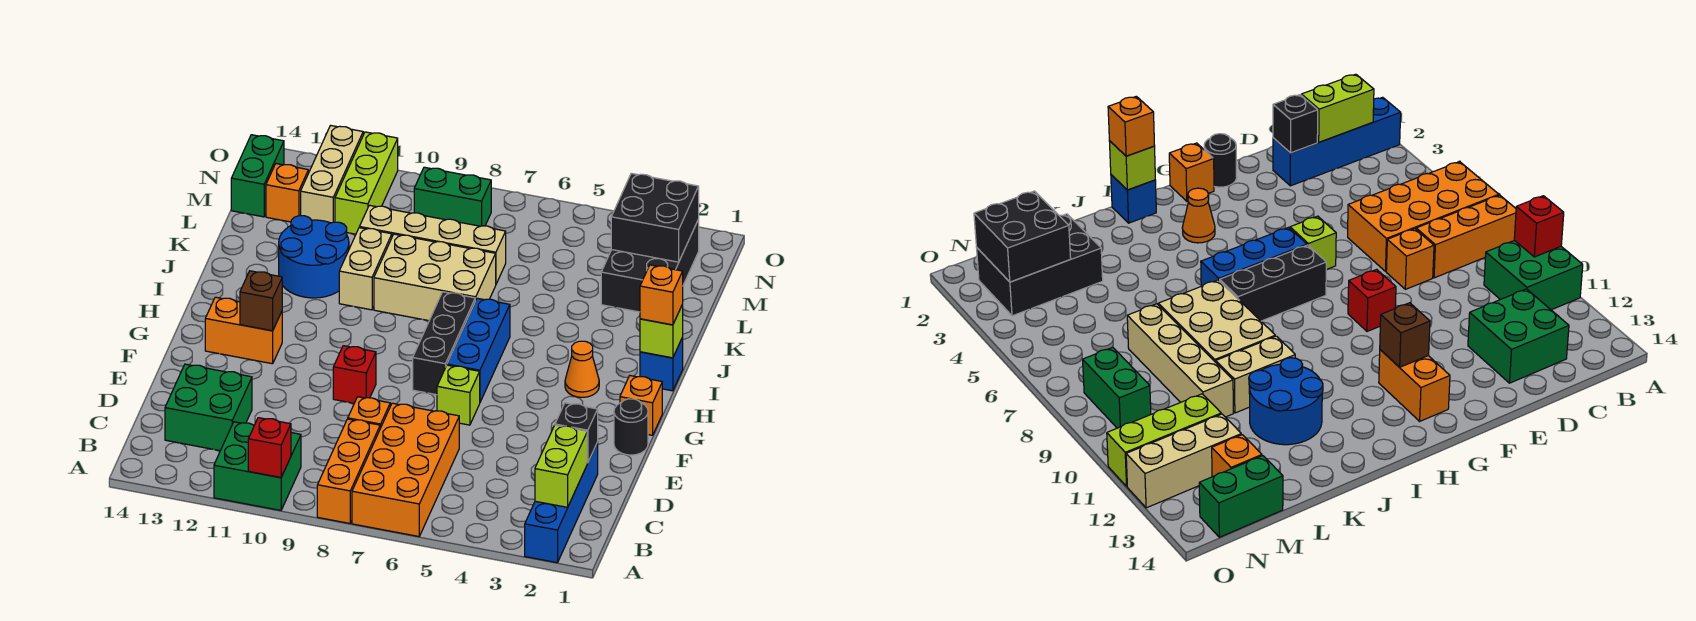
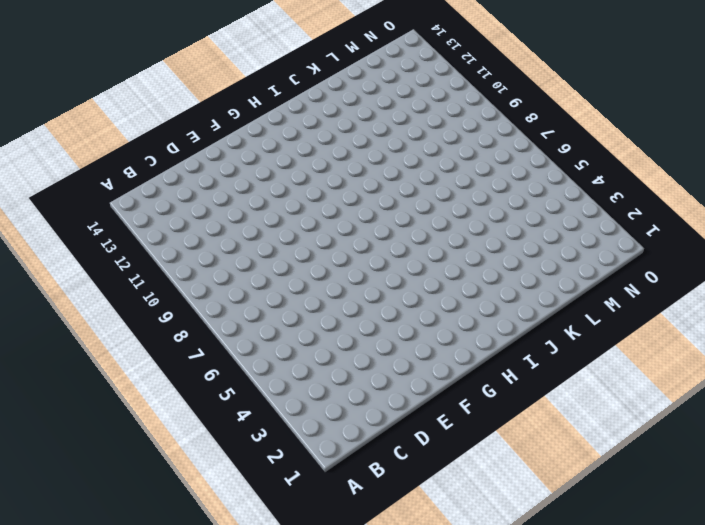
none -> blue 1x4 brick [525,442,598,563]
none -> orange 2x4 brick [352,403,459,536]
none -> orange 1x3 brick [317,419,380,523]
none -> green 2x2 brick [214,422,301,510]

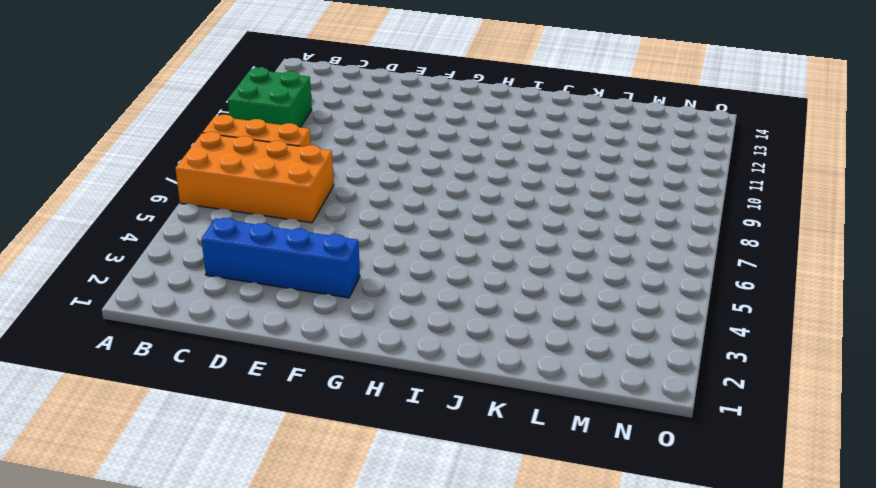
blue 1x4 brick [202,218,360,298] -> blue 1x4 brick moved to [525,442,598,563]
none -> green 2x2 brick [165,364,252,451]
none -> orange 1x1 brick [348,397,390,428]
none -> black 1x1 round brick [614,399,648,455]
none -> lime 1x1 brick [437,365,480,425]

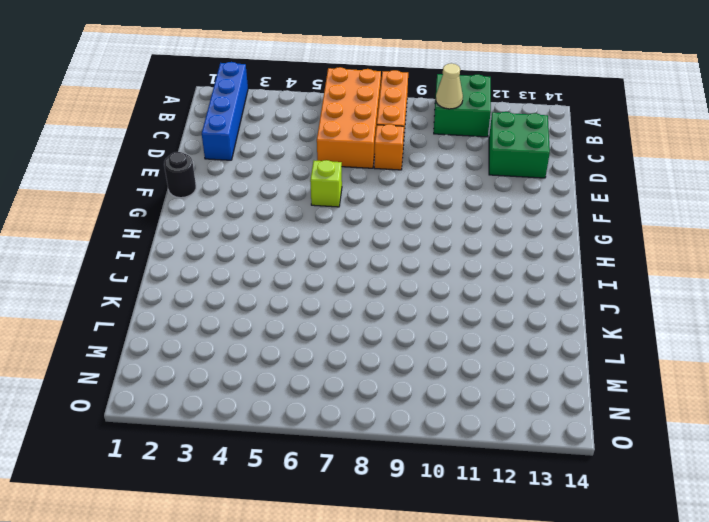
tan 1x1 cone [436,63,463,109] -> none
none -> red 1x1 brick [333,346,376,403]
none -> orange 1x1 brick [620,376,662,435]
none -> blue 1x3 brick [447,298,510,402]
none -> black 1x3 brick [413,292,475,395]

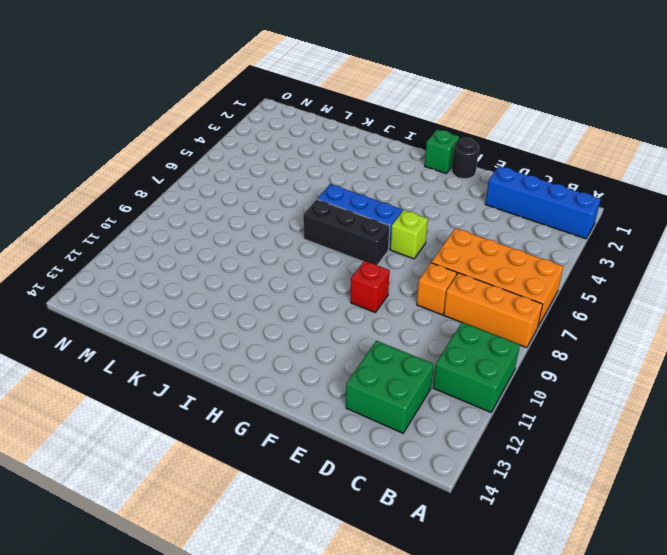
green 1x1 brick [425,130,459,174] -> orange 1x1 brick [620,376,662,435]
none -> orange 1x2 brick [205,297,282,364]
none -> orange 1x1 cone [565,341,599,397]
none -> blue 1x1 brick [640,338,683,391]
none -> tan 2x3 brick [374,234,496,321]

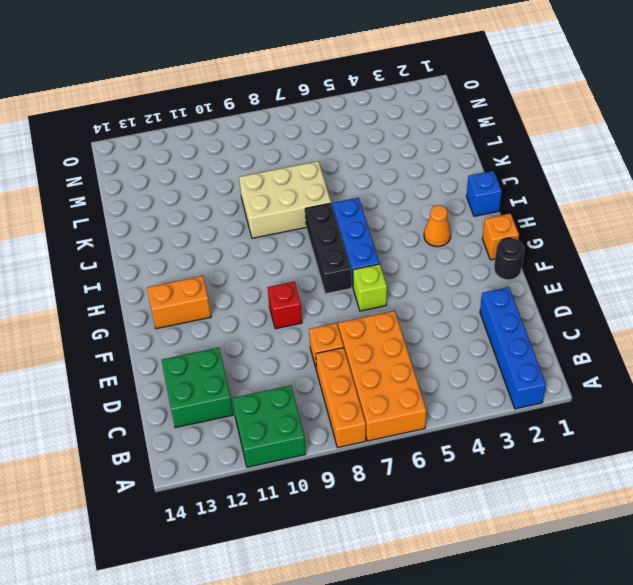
none -> tan 1x2 brick [339,228,392,310]
none -> blue 2x2 round brick [279,216,349,298]
none -> black 2x3 brick [601,219,699,312]
none -> tan 1x4 brick [359,205,506,284]

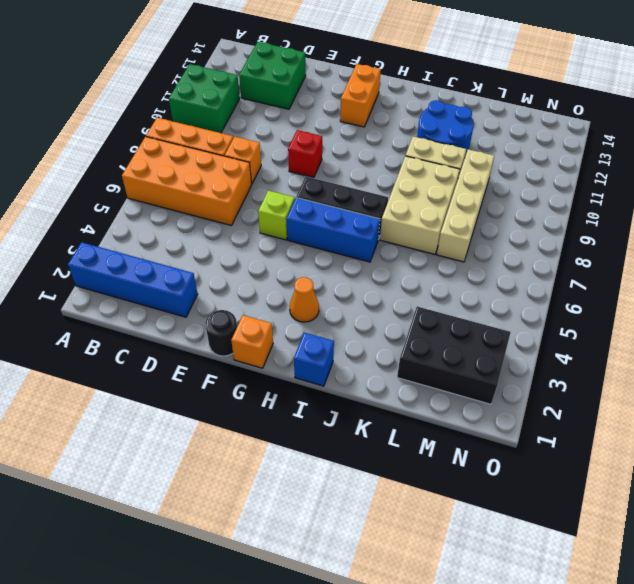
none -> lime 1x3 brick [335,132,398,234]
none -> tan 1x3 brick [301,125,363,223]
none -> orange 1x1 brick [266,164,308,222]
none -> green 1x2 brick [231,135,284,217]

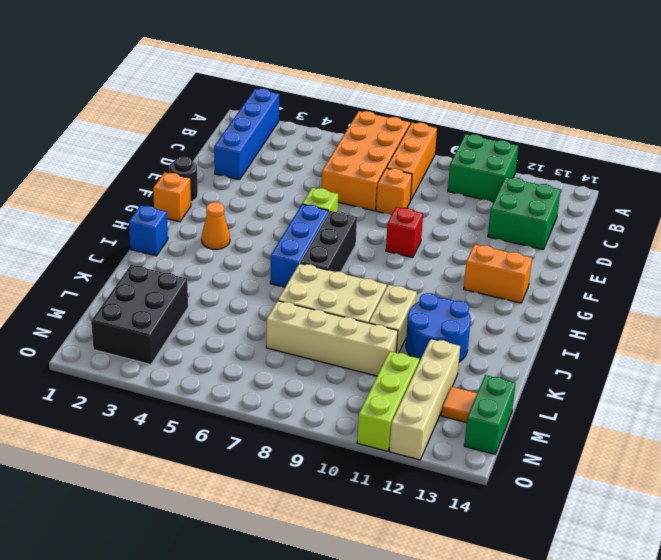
tan 1x4 brick [389,339,460,460] -> tan 1x3 brick [301,125,363,223]
orange 1x1 tile [441,387,477,423] -> orange 1x1 brick [266,164,308,222]
none -> green 1x2 brick [414,167,491,226]
none -> red 1x1 brick [248,418,291,478]
none -> lime 1x2 brick [535,425,587,507]
none -> black 1x1 brick [555,403,598,463]

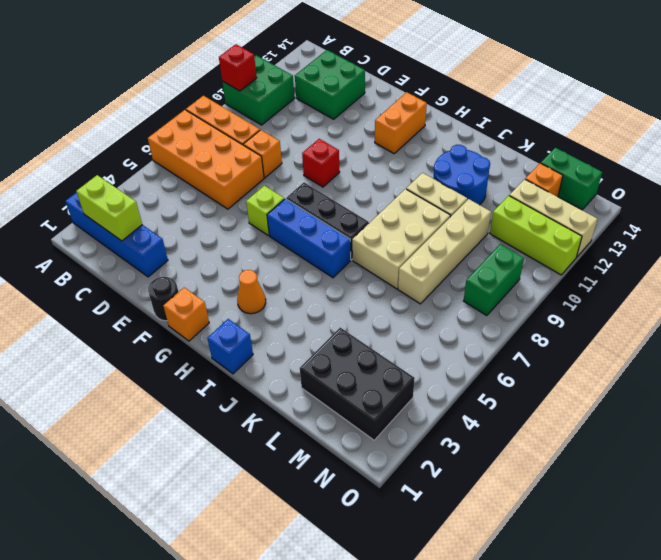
none -> black 1x1 brick [555,403,598,463]
none -> brown 1x1 brick [240,271,282,331]
none -> lime 1x1 brick [640,305,683,358]
none -> black 2x2 brick [611,173,699,262]

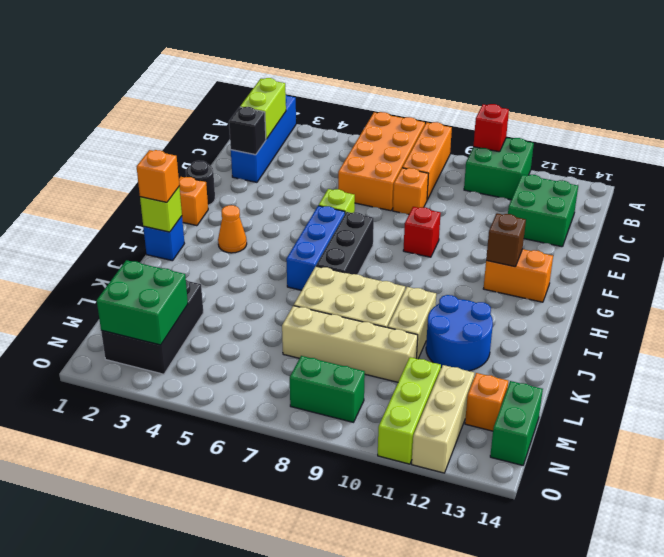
green 2x2 brick [97,260,188,345] -> black 2x2 brick [611,173,699,262]

